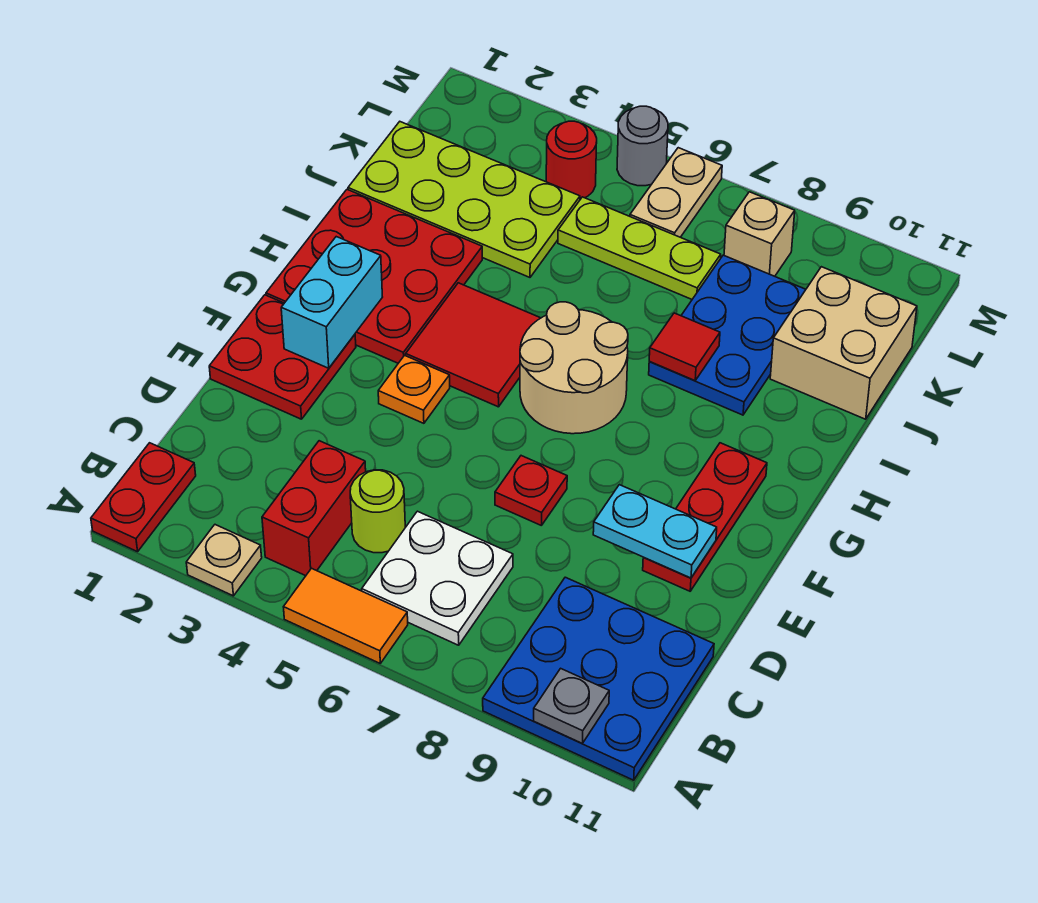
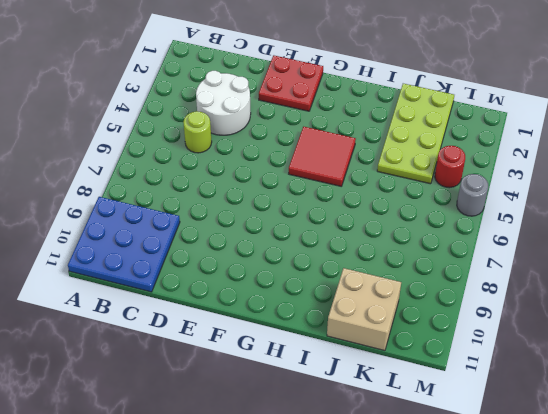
white 2x2 round brick [196,71,251,135] -> red 1x2 brick [262,441,366,576]
none -> red 1x2 plate [91,443,196,552]
none -> tan 1x1 plate [186,525,262,596]
none -> orange 1x2 tile [284,568,408,663]

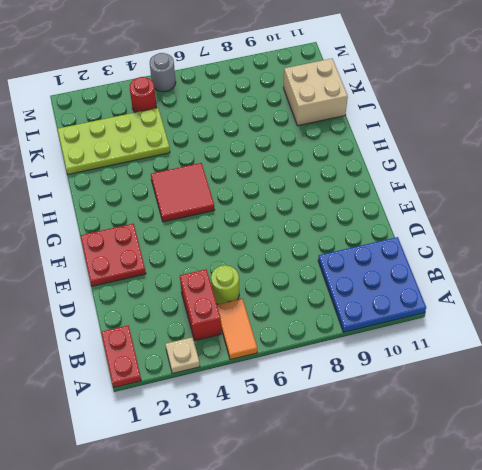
orange 1x2 tile [217,299,257,360] -> orange 1x2 tile turned to [284,568,408,663]
none -> white 2x2 plate [362,511,513,645]
none -> red 1x1 plate [495,456,567,526]
none -> red 1x3 plate [643,443,767,591]

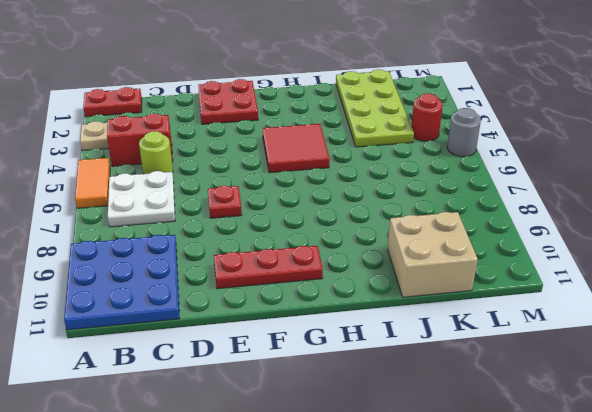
none -> orange 1x1 plate [378,355,450,423]
none -> red 3x3 plate [266,190,482,363]
none -> tan 2x2 round brick [520,302,628,434]

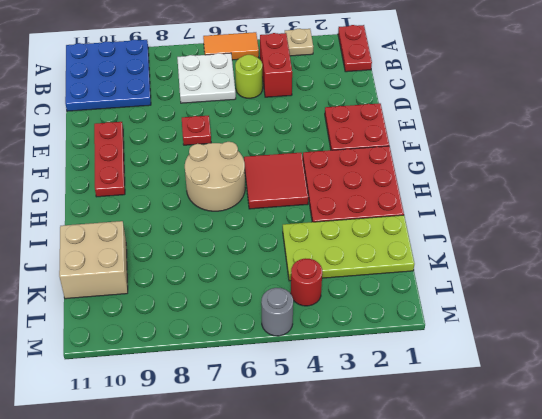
none -> orange 1x1 plate [378,355,450,423]
none -> blue 2x3 plate [649,255,806,415]
none -> lime 1x3 plate [558,197,721,299]

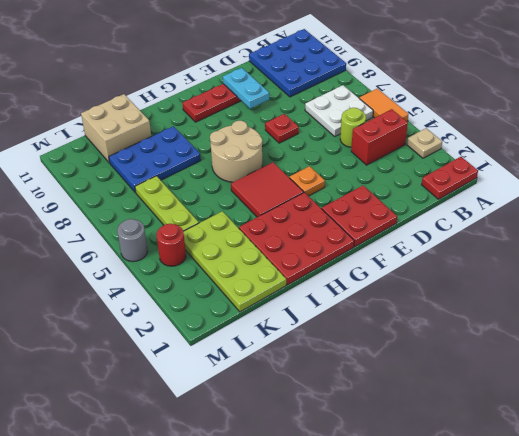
none -> tan 1x2 plate [630,148,722,237]
none -> tan 1x1 brick [724,192,795,276]
none -> grey 1x1 plate [534,668,609,743]

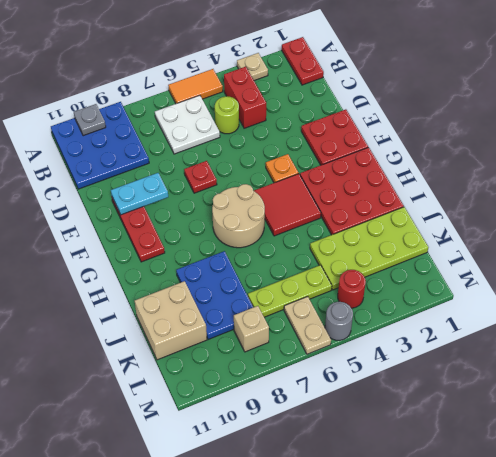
none -> cyan 1x2 brick [281,237,382,368]
none -> red 1x1 tile [649,313,720,381]

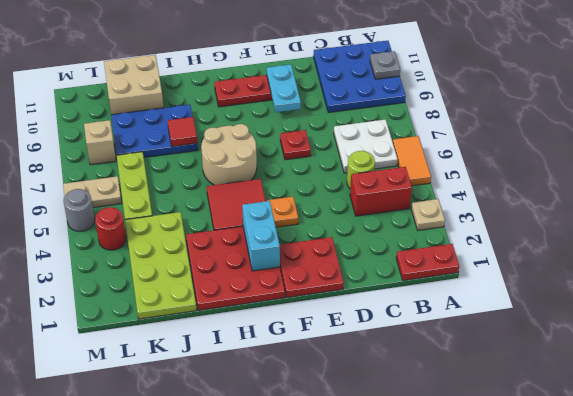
cyan 1x2 brick [242,201,280,271] -> cyan 1x2 brick turned to [281,237,382,368]

